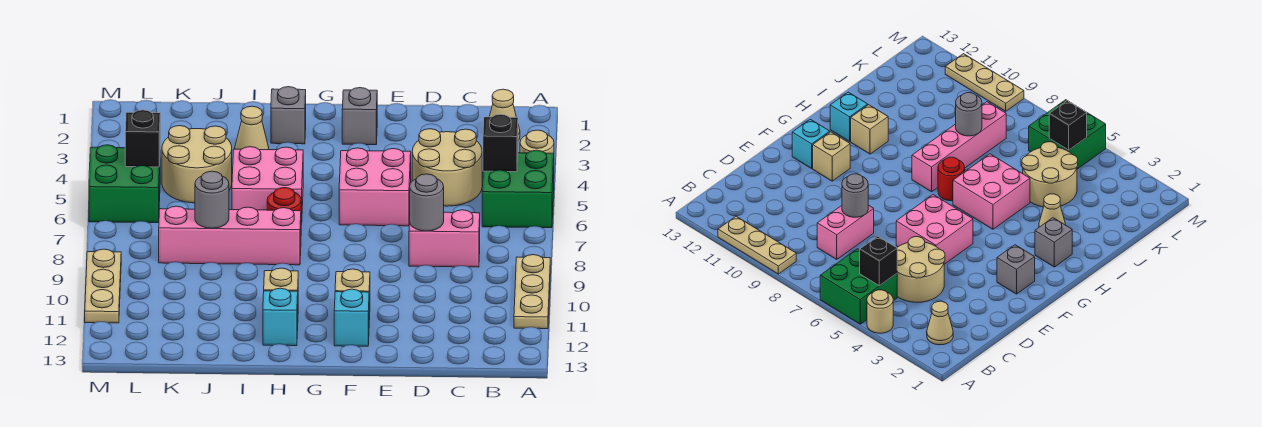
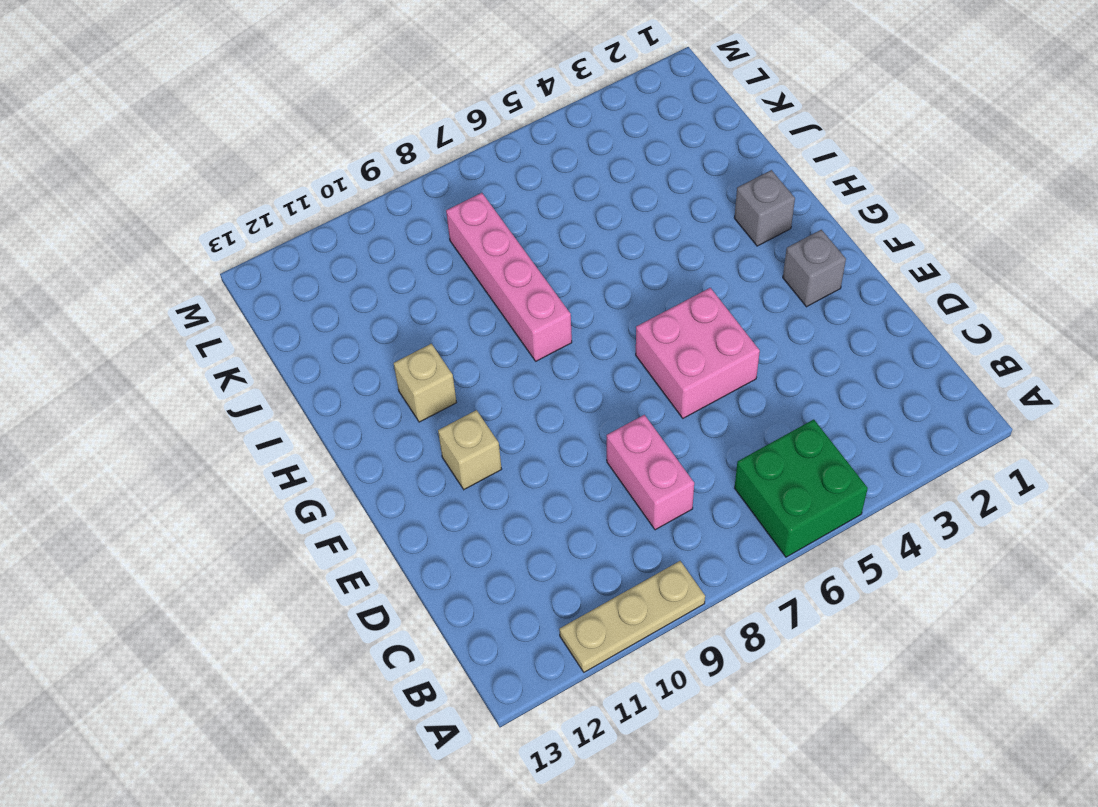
none -> tan 1x1 round brick [520,130,554,154]
none -> tan 1x1 cone [489,89,520,140]
none -> tan 2x2 round brick [412,129,482,206]

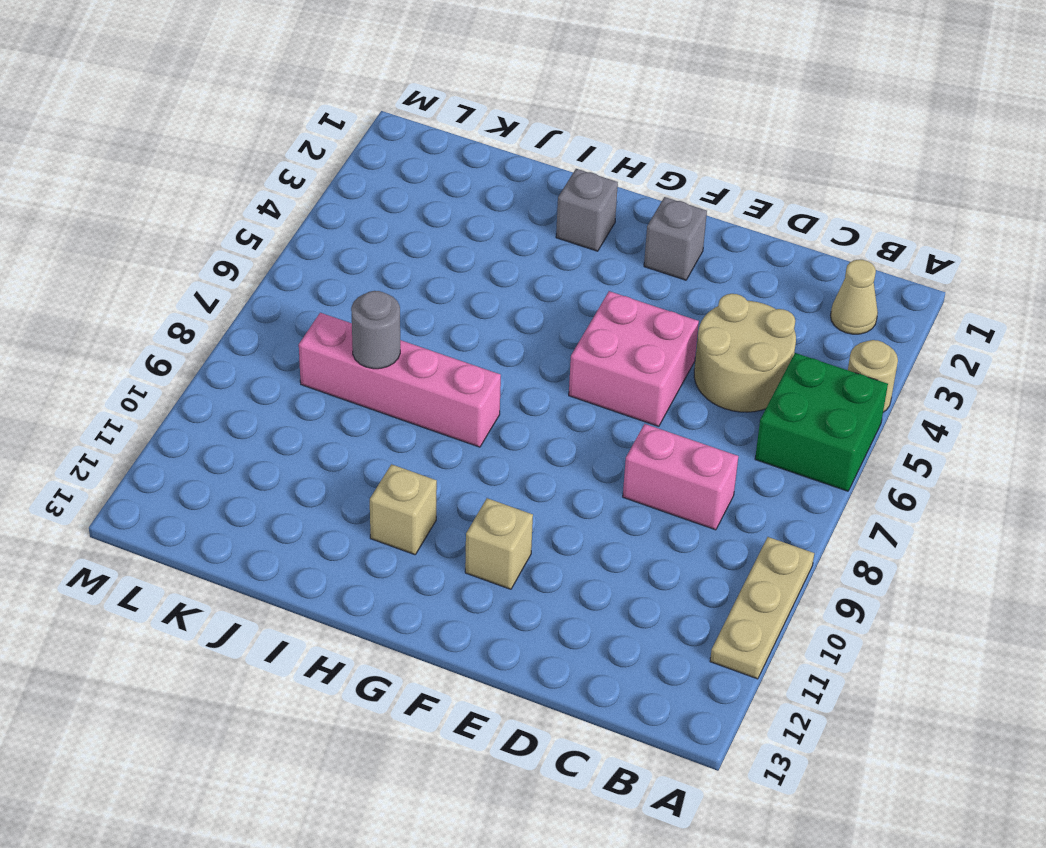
none -> cyan 1x1 brick [334,289,369,346]
none -> pink 2x2 brick [232,147,303,224]
none -> red 1x1 round brick [267,188,301,211]

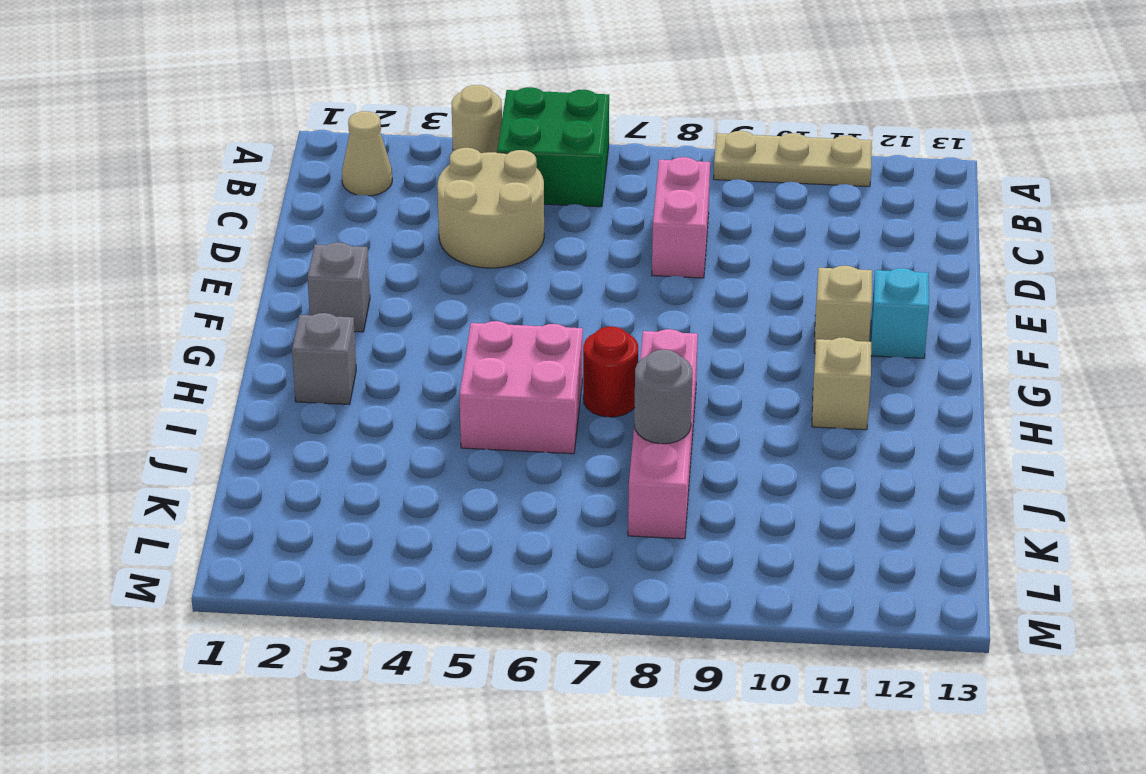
none -> pink 2x2 brick [339,148,411,226]
none -> cyan 1x1 brick [263,288,298,346]
none -> tan 1x1 cone [235,106,269,150]

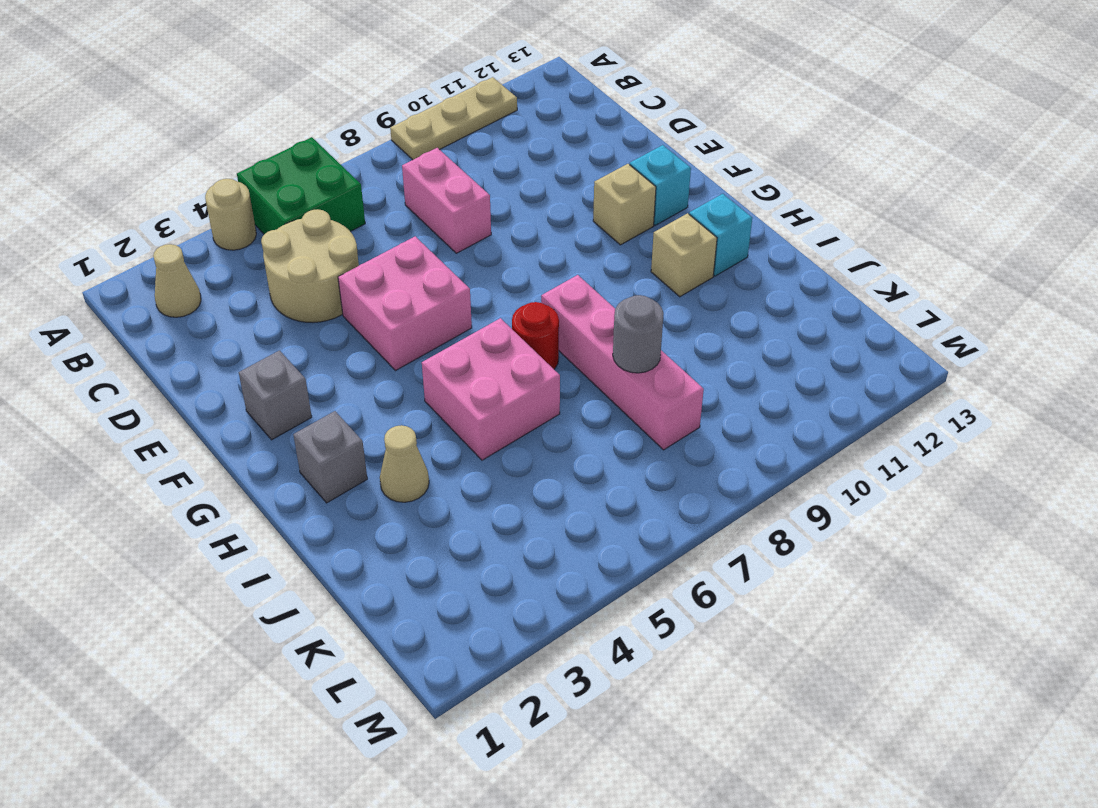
none -> tan 2x2 round brick [162,126,232,203]
none -> green 2x2 brick [89,145,160,223]
none -> tan 1x3 plate [85,249,121,323]

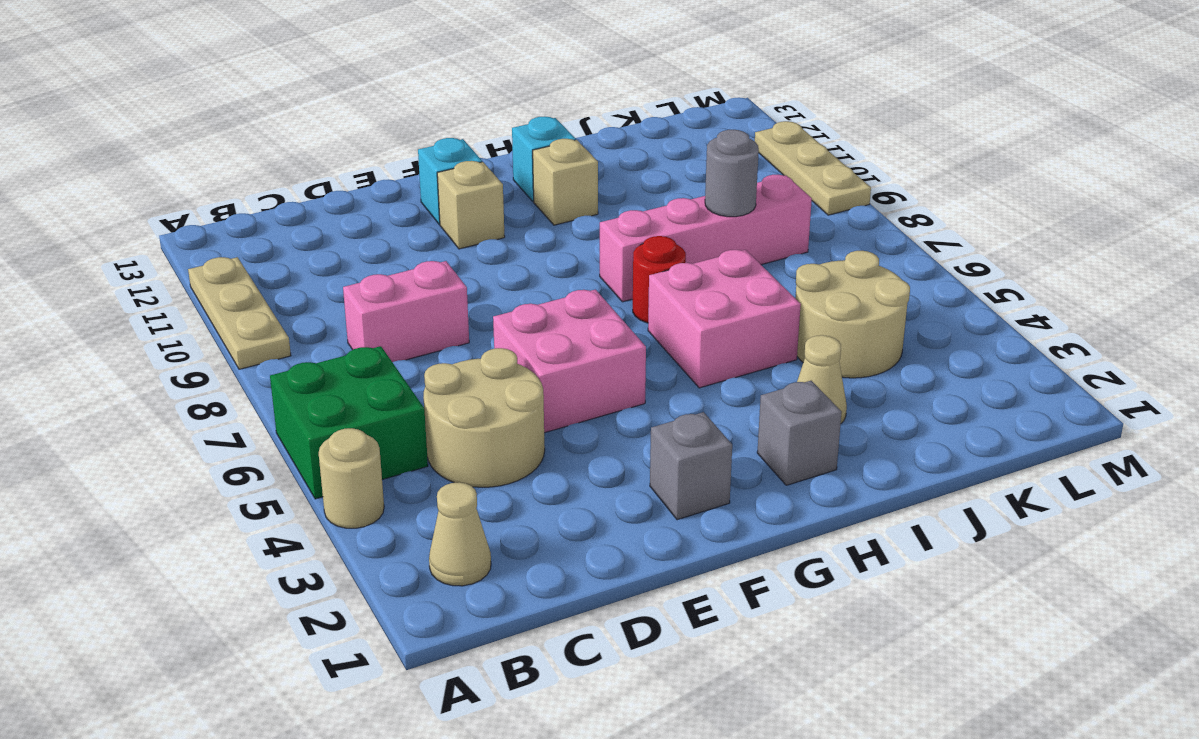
none -> green 2x2 brick [89,145,160,223]
none -> black 1x1 brick [483,114,518,172]
none -> grey 1x1 round brick [410,174,444,231]

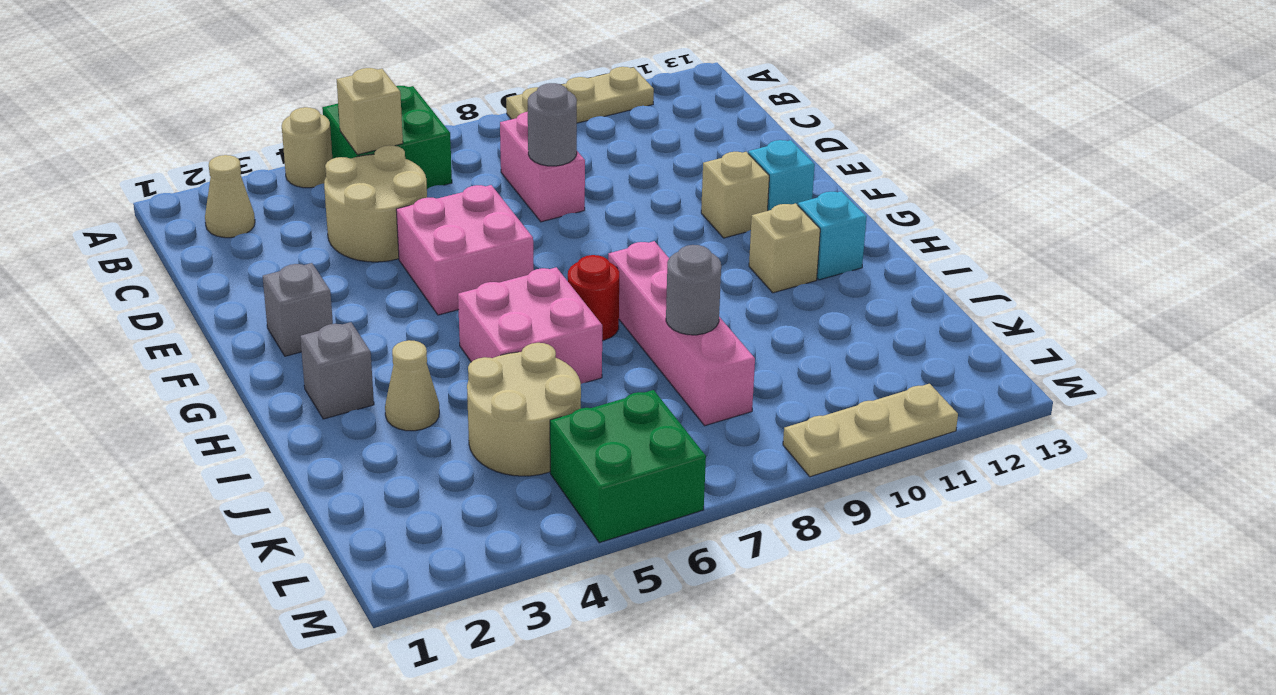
tan 1x1 brick [337,68,403,155] -> black 1x1 brick [483,114,518,172]
none -> black 1x1 brick [125,110,160,167]

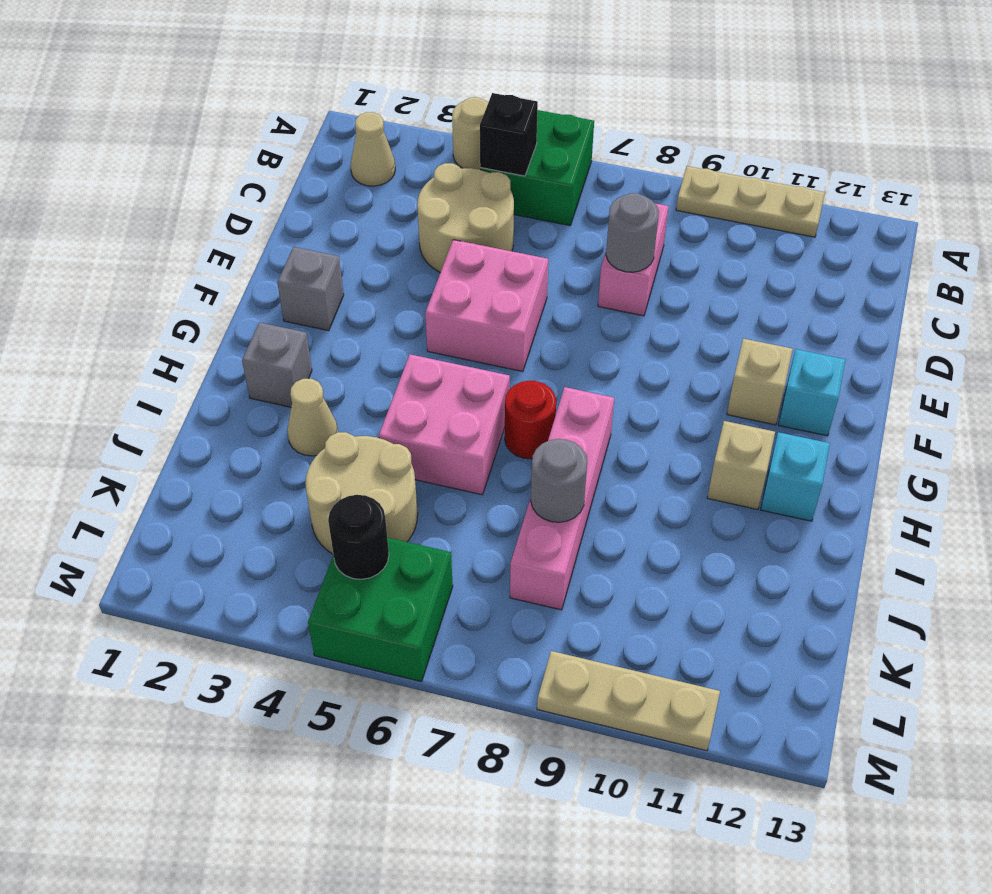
black 1x1 round brick [328,495,389,579] -> black 1x1 brick [125,110,160,167]

